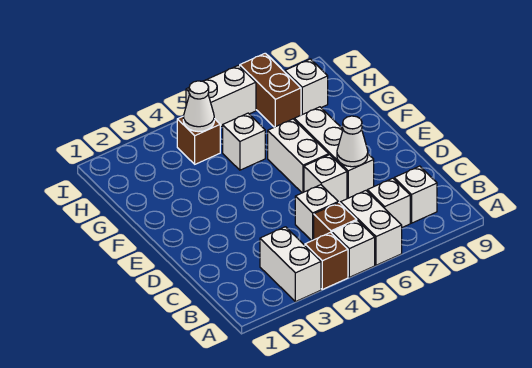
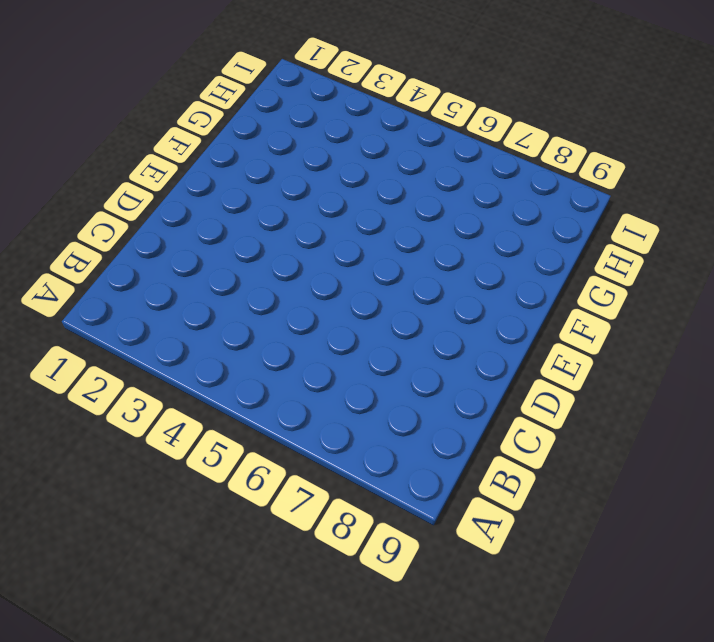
none -> white 1x2 brick [260,227,321,302]
none -> brown 1x1 brick [305,233,348,289]
none -> white 1x1 brick [332,220,375,277]

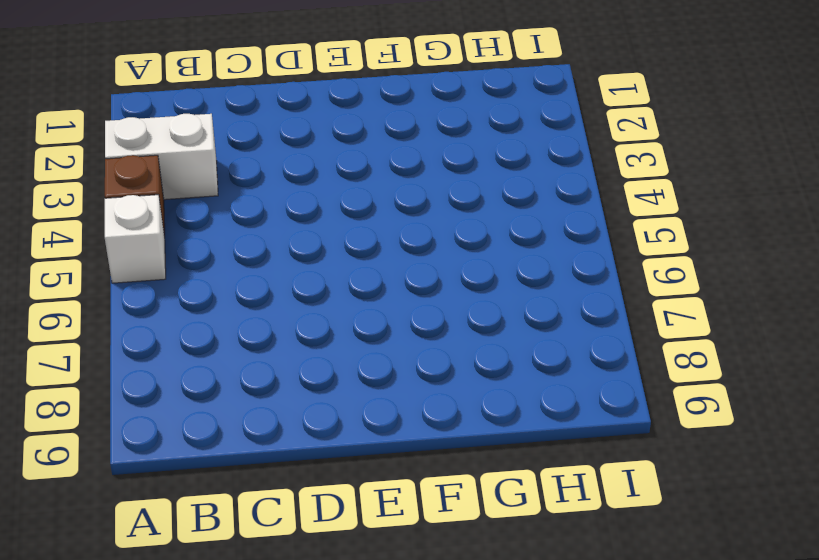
none -> white 1x2 brick [340,191,402,265]
none -> brown 1x1 brick [314,203,357,240]
none -> white 1x1 brick [367,178,410,227]

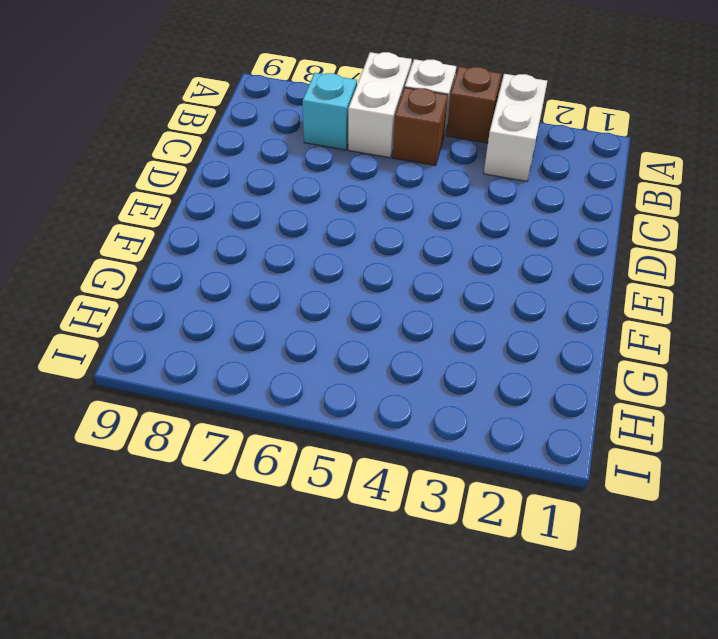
cyan 1x1 brick [303,73,357,150] -> white 1x1 brick [367,178,410,227]
none -> white 1x1 brick [394,166,437,223]
none -> white 1x1 brick [295,185,338,241]
none -> white 1x1 brick [304,155,347,203]

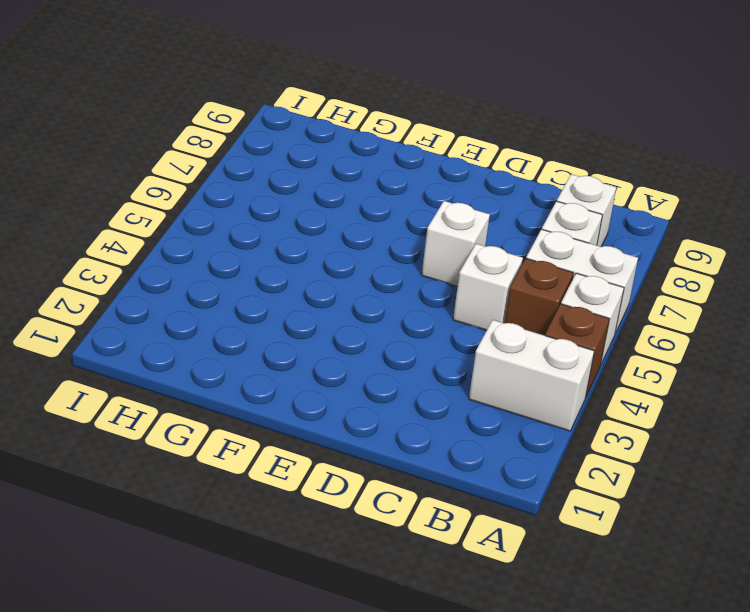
none -> white 1x3 brick [294,107,374,199]
none -> white 1x2 brick [268,119,329,193]
none -> white 1x1 brick [223,113,265,170]

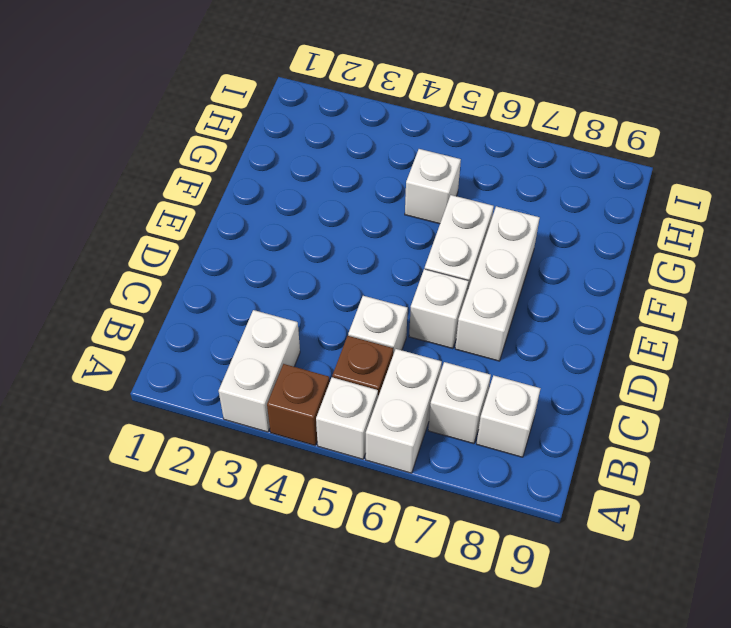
none -> brown 1x1 brick [177,117,220,164]
none -> brown 1x2 brick [240,53,301,127]
none -> white 1x1 brick [285,59,328,115]

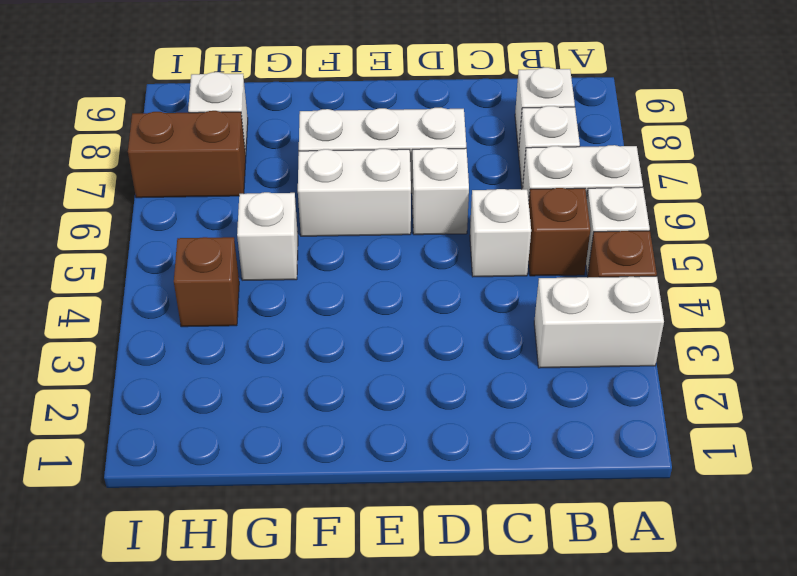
none -> white 1x2 brick [186,65,256,127]
none -> white 1x1 cone [337,116,368,167]
none -> white 1x1 cone [183,81,214,132]

